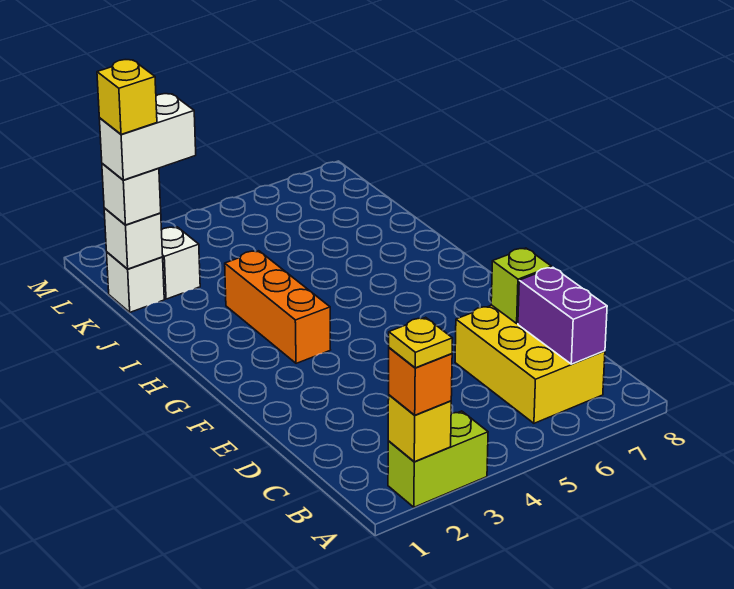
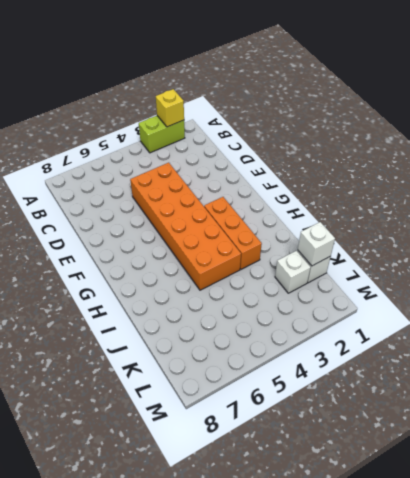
orange 2x6 brick [130,163,241,290] -> none
none -> yellow 2x3 brick [455,305,605,423]
none -> purple 1x2 brick [518,267,607,364]
none -> lime 1x1 brick [491,248,552,323]

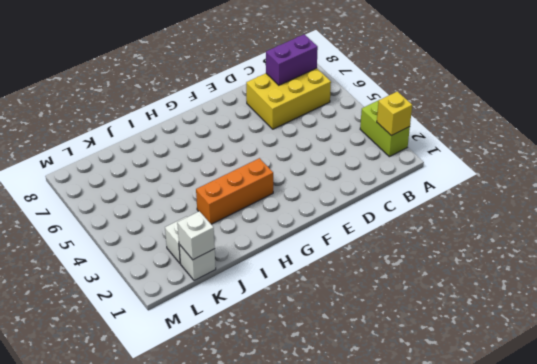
none -> lime 1x1 brick [491,248,552,323]
none -> orange 1x1 brick [389,348,452,415]
none -> white 1x1 brick [102,163,161,225]

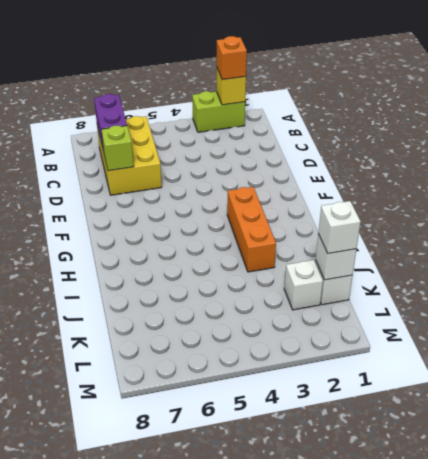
none -> yellow 1x1 plate [389,317,453,368]
none -> white 1x2 brick [99,94,196,180]
none -> yellow 1x1 brick [97,60,157,134]

